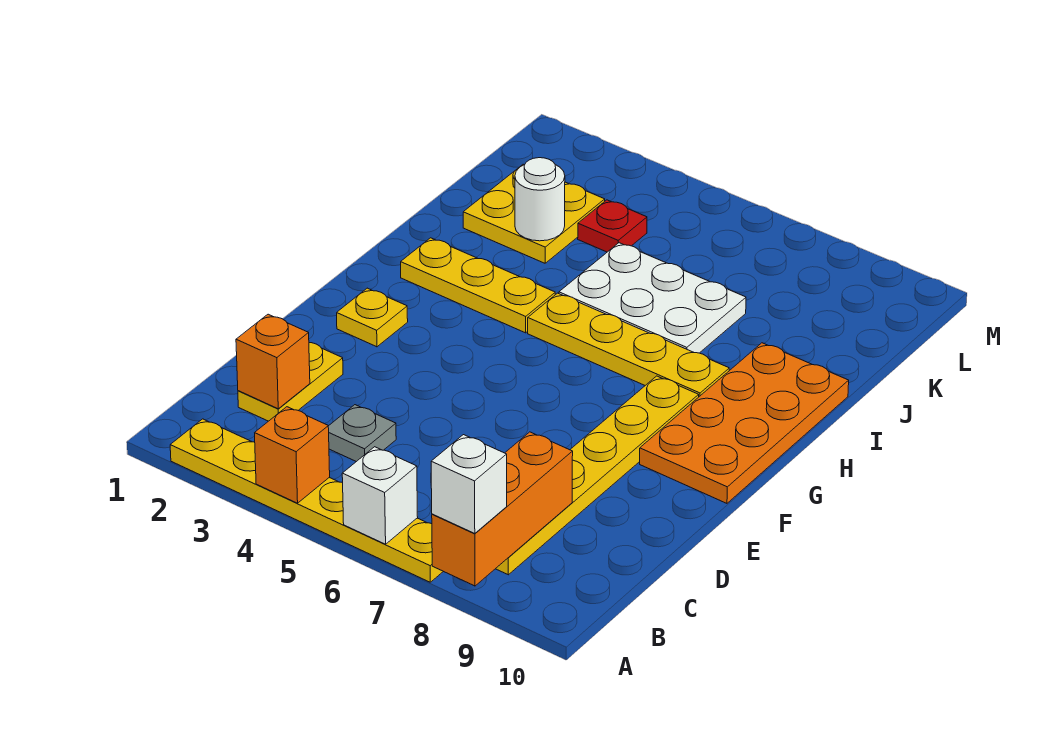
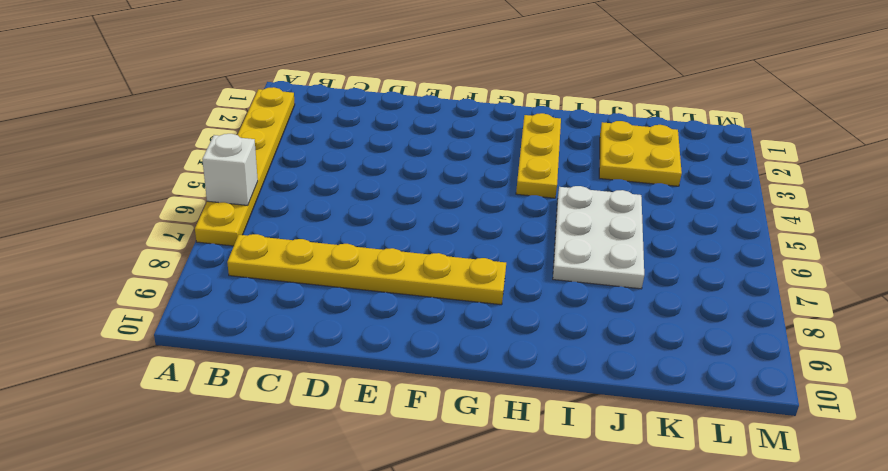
none -> yellow 1x2 plate [238,343,343,421]
none -> grey 1x1 plate [328,405,396,462]
none -> yellow 1x1 plate [337,288,408,347]

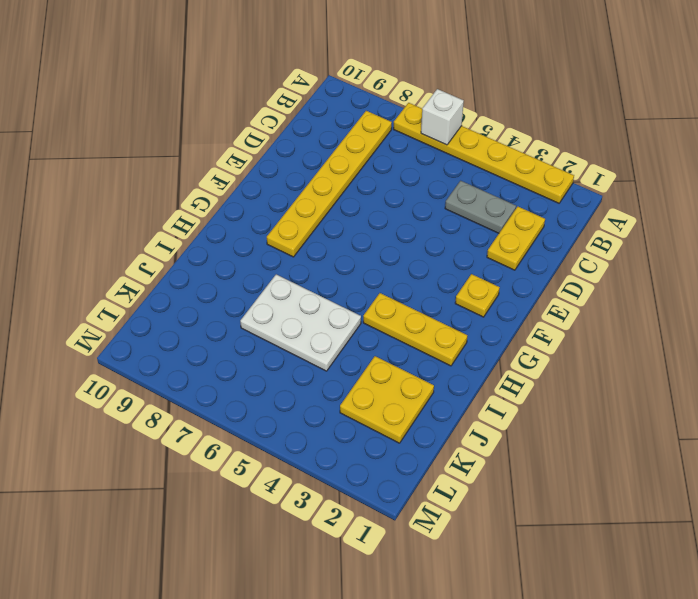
grey 1x2 plate [445,181,516,233] -> grey 1x1 plate [328,405,396,462]
none -> orange 2x4 plate [640,343,849,503]
none -> yellow 1x4 plate [528,293,729,396]
none -> red 1x1 plate [578,200,647,252]

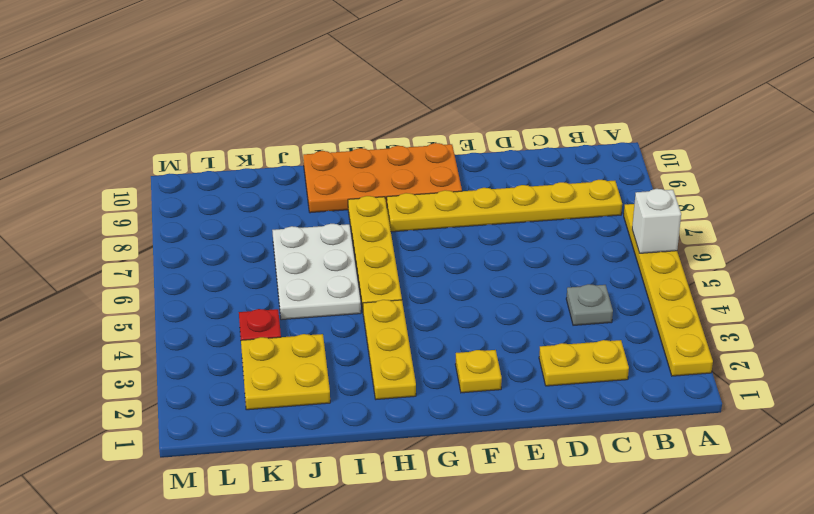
none -> orange 1x1 brick [255,407,330,503]
none -> orange 1x3 brick [432,432,573,586]
none -> orange 1x1 brick [236,314,310,409]

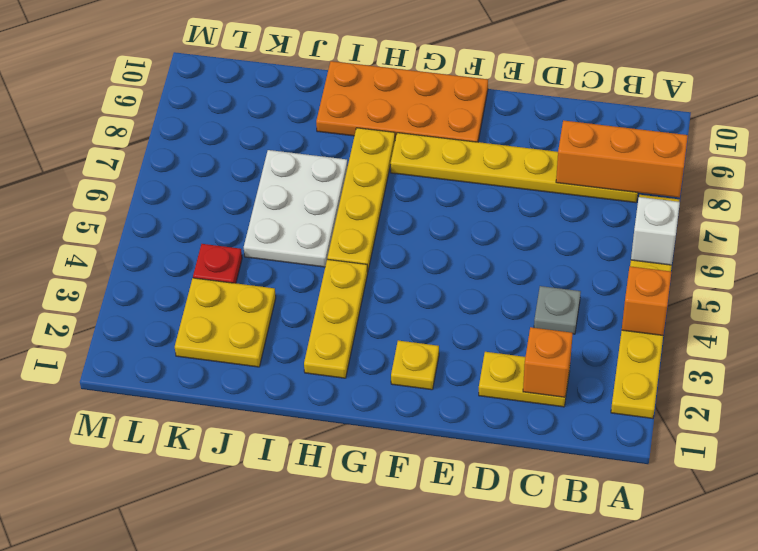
none -> white 1x1 round brick [515,158,565,241]
none -> white 1x1 brick [431,435,507,534]

